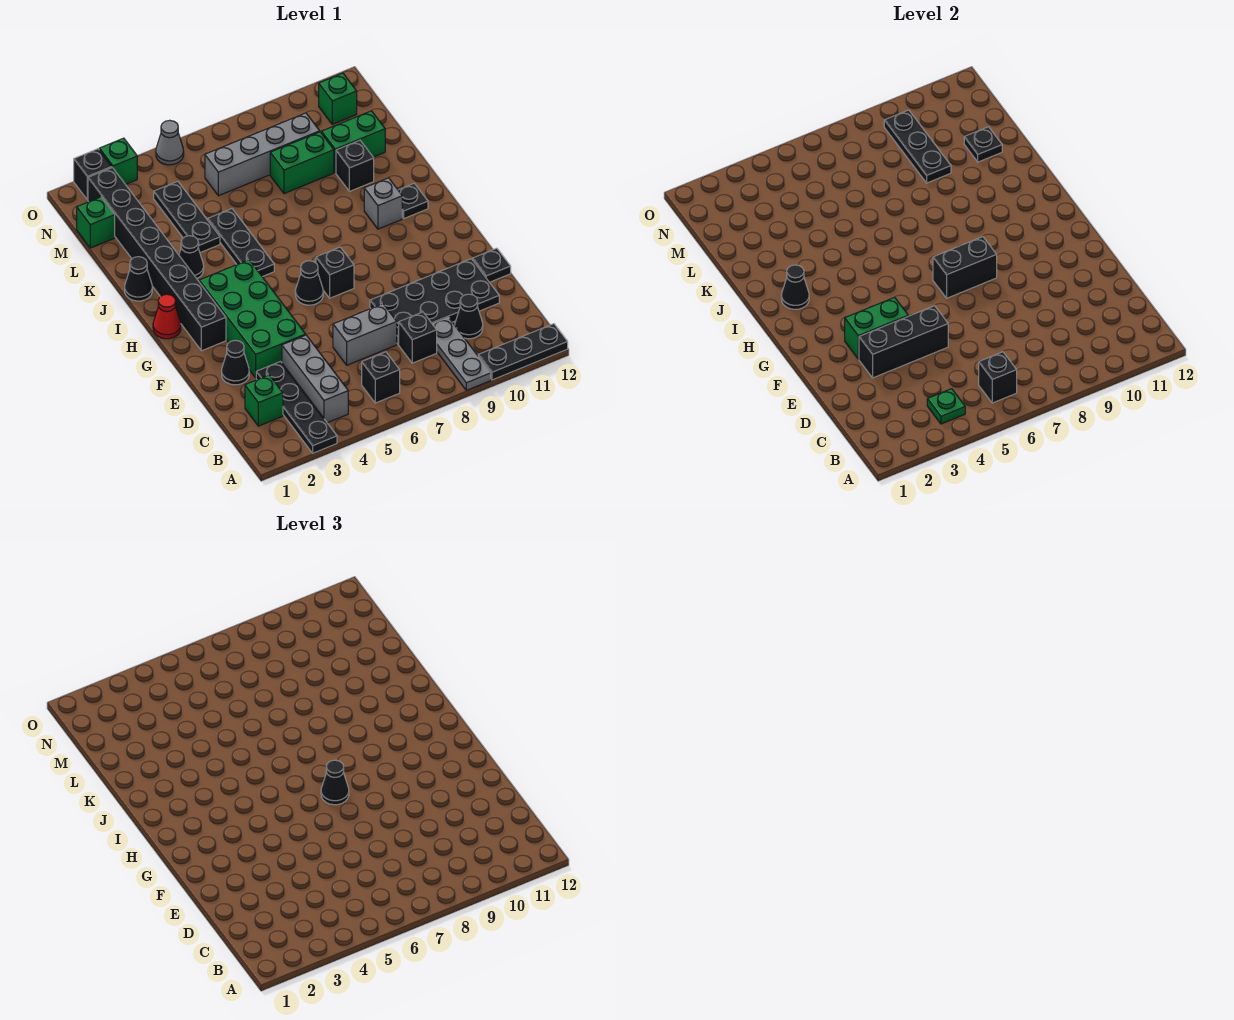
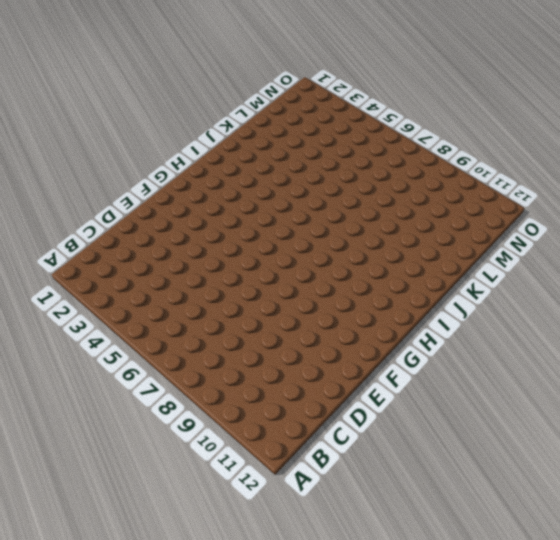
none -> black 1x4 plate [256,362,337,453]
none -> grey 1x3 plate [433,317,491,390]
none -> black 1x3 plate [478,324,568,380]
none -> grey 1x3 brick [282,335,348,423]

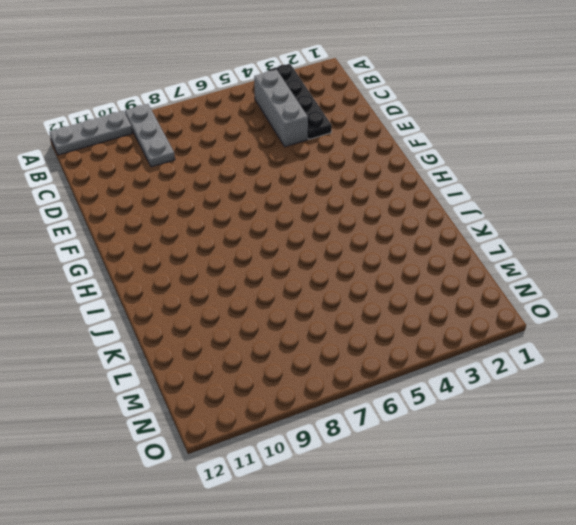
grey 1x3 plate [50,111,132,155] -> black 1x3 plate [478,324,568,380]
none -> black 1x1 brick [362,352,400,403]
none -> green 1x1 brick [245,375,283,426]
none -> black 1x1 brick [399,312,437,363]
none -> black 1x1 cone [455,294,483,339]

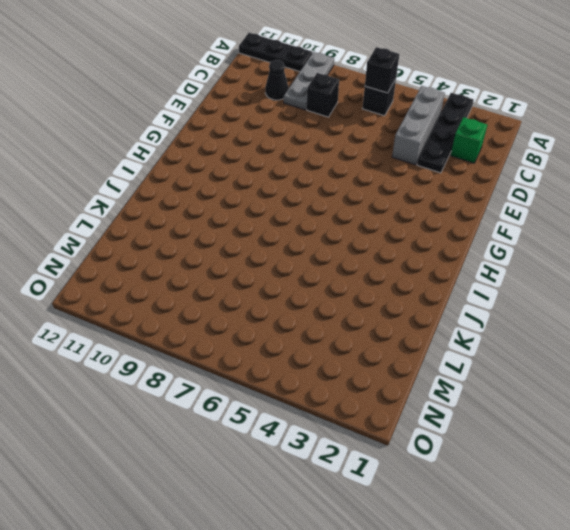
none -> grey 1x2 brick [333,304,397,365]
none -> black 2x4 plate [370,259,499,344]
none -> black 1x1 cone [222,340,249,385]
none -> green 2x4 brick [199,260,306,378]

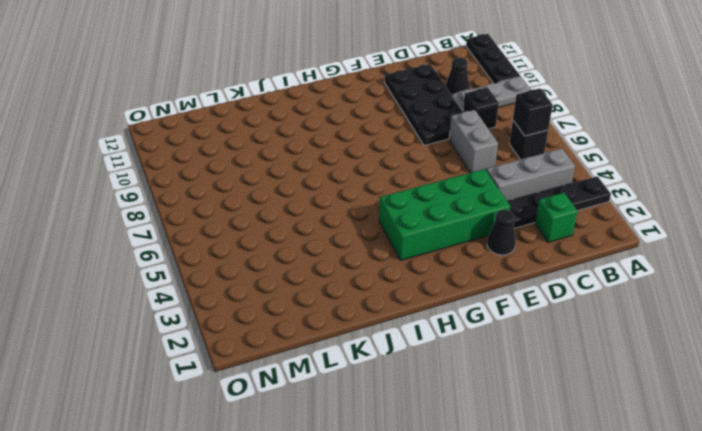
none -> black 1x1 plate [473,248,511,282]
none -> black 1x8 brick [88,168,226,351]
none -> black 1x1 cone [295,261,323,305]
none -> black 1x1 brick [316,247,354,298]

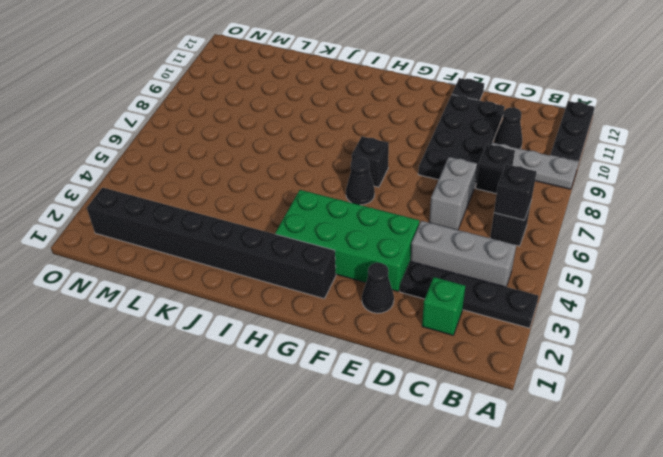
none -> red 1x1 cone [153,294,181,339]
none -> black 1x3 plate [208,209,274,277]
none -> grey 1x1 brick [364,178,402,229]
none -> black 1x1 plate [398,183,428,218]

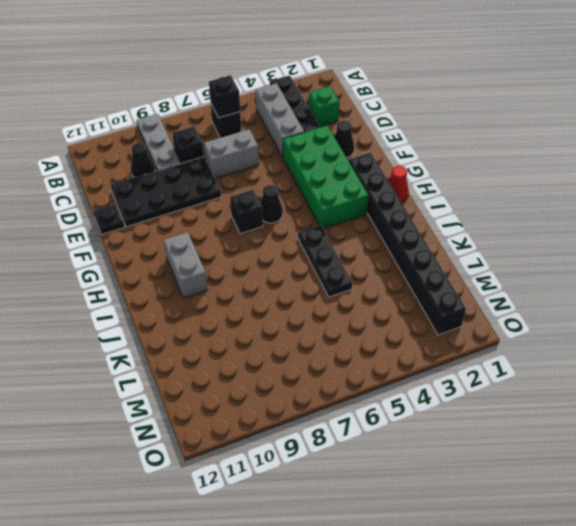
grey 1x2 brick [164,232,208,298] -> grey 1x1 brick [364,178,402,229]
none -> black 1x3 plate [478,324,568,380]
none -> black 1x1 plate [398,183,428,218]
none -> black 1x1 cone [125,257,152,301]
none -> black 1x1 cone [179,236,204,279]

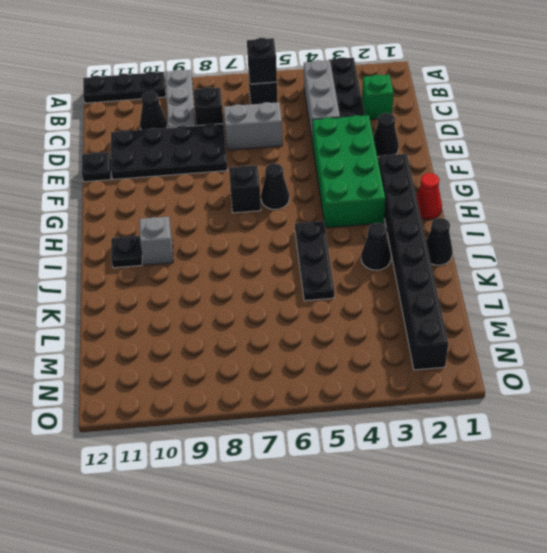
none -> black 1x3 plate [154,181,220,253]
none -> black 1x1 brick [336,140,374,191]
none -> green 1x2 brick [270,132,334,194]
none -> green 1x2 brick [322,111,385,173]

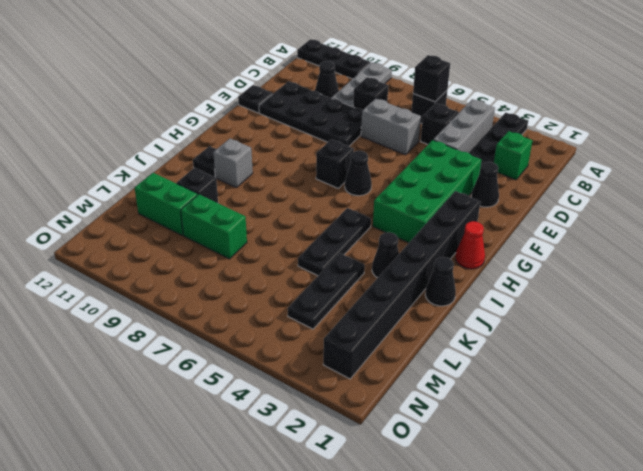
black 1x1 brick [421,103,458,145] -> black 1x1 brick moved to [74,149,112,200]
none -> green 1x1 brick [77,197,115,248]
none -> grey 1x4 brick [205,113,320,196]
none -> green 1x1 brick [319,73,357,124]
none -> green 1x1 brick [99,138,137,185]

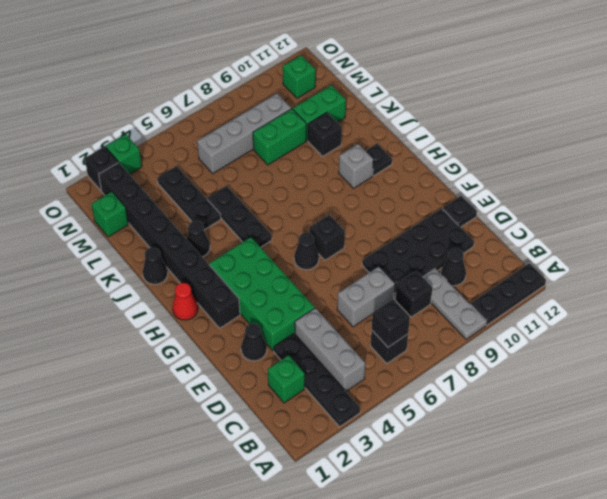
none -> grey 1x1 cone [156,120,184,165]
none -> green 1x1 plate [927,389,965,424]
none -> black 1x3 brick [859,306,948,378]
none -> green 1x2 brick [845,297,908,359]

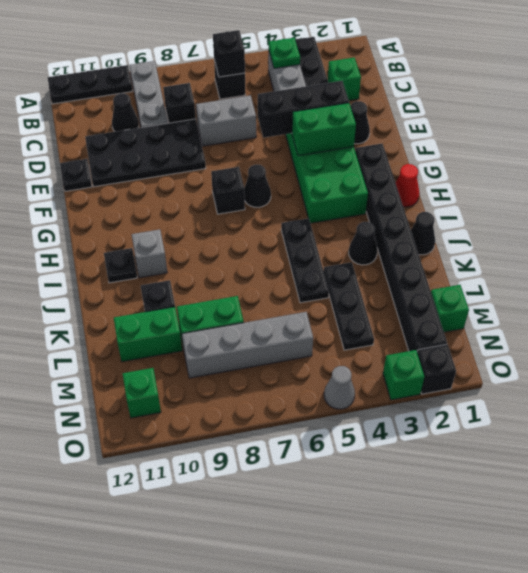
none -> black 1x2 brick [933,237,997,298]
none -> black 1x1 cone [781,265,809,309]
none -> black 1x3 plate [884,110,951,183]
none -> black 1x1 plate [964,127,1002,162]

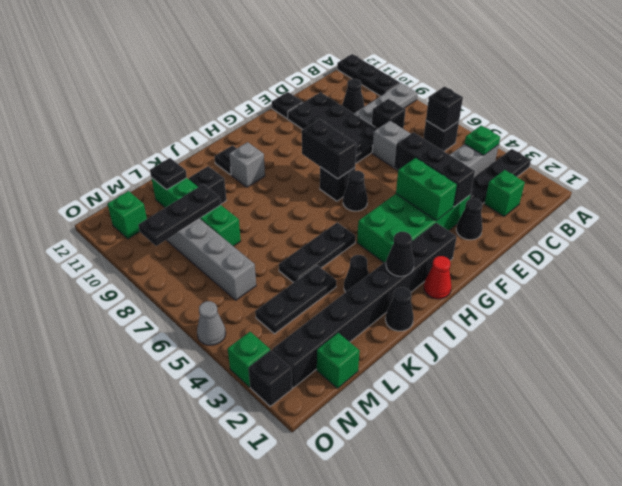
none -> black 1x1 cone [321,760,349,805]

